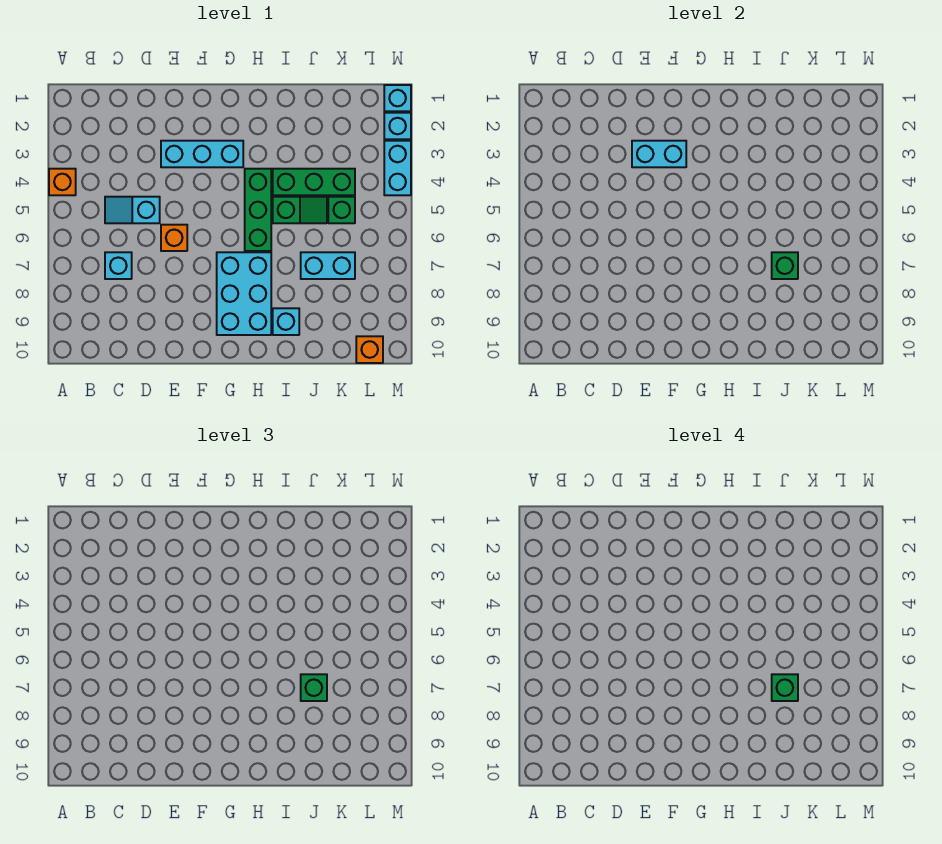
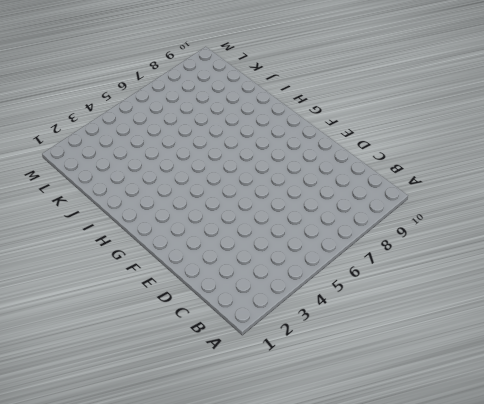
none -> orange 1x1 brick [49,169,76,195]
none -> cyan 1x2 slope [105,197,160,223]
none -> cyan 1x1 brick [105,252,132,279]

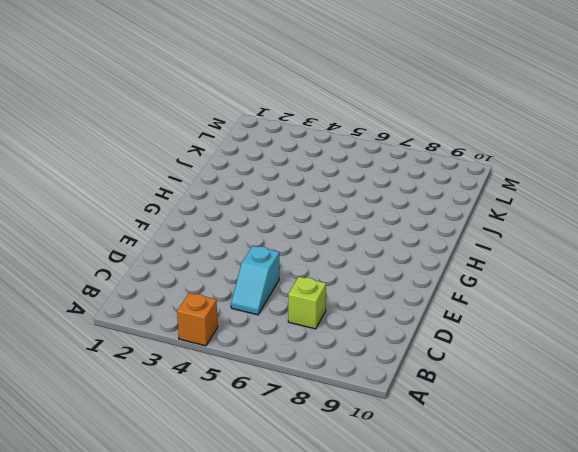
lime 1x1 brick [288,277,326,329] -> cyan 1x1 brick [105,252,132,279]
none -> cyan 1x3 brick [161,141,243,167]
none -> orange 1x1 brick [161,225,187,251]
none -> cyan 2x3 brick [217,252,271,335]

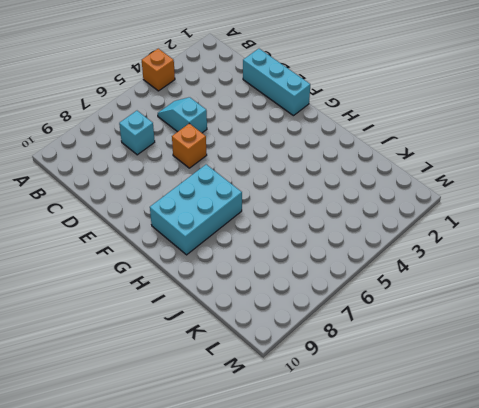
cyan 1x3 brick [243,49,310,116] -> cyan 1x3 brick moved to [161,141,243,167]
none -> green 1x3 brick [245,169,271,251]
none -> green 1x3 brick [273,169,355,195]
none -> green 1x2 slope [273,197,327,223]

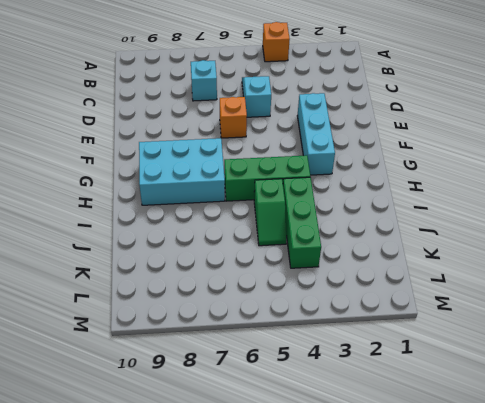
none -> cyan 1x1 brick [273,308,299,335]
none -> cyan 1x2 brick [301,252,355,279]
none -> green 1x1 brick [328,197,355,223]

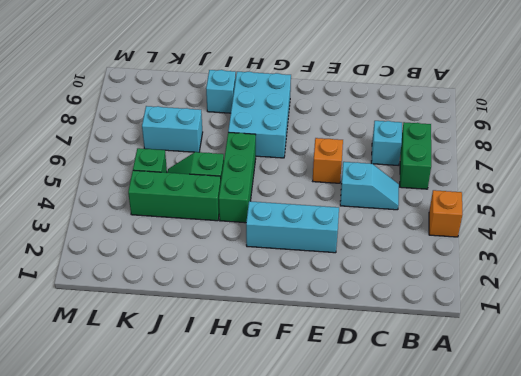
green 1x2 brick [400,122,431,189] -> none
none -> orange 1x1 brick [356,336,383,363]
none -> cyan 1x1 brick [384,85,411,111]
none -> cyan 1x1 brick [384,113,411,139]

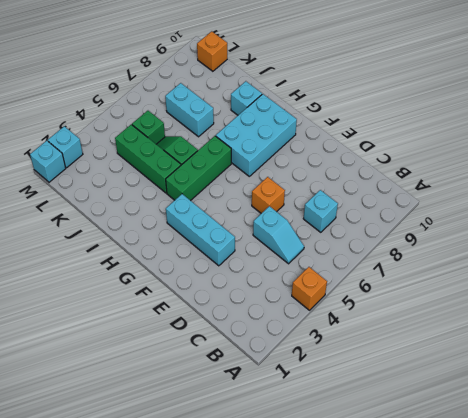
none -> cyan 1x2 brick [384,141,411,195]
none -> cyan 1x2 brick [632,141,686,167]
none -> green 1x1 brick [772,252,798,279]

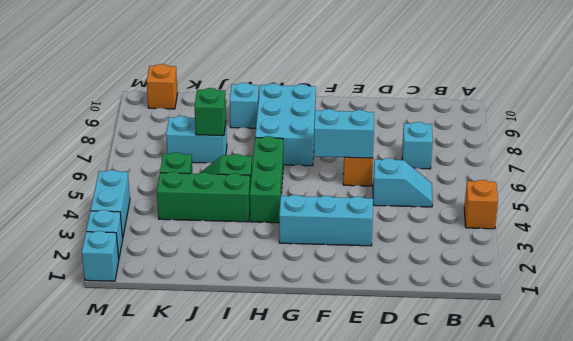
cyan 1x2 brick [314,109,374,158] -> cyan 1x2 brick moved to [632,141,686,167]
none -> green 1x1 brick [301,674,327,701]
none -> green 1x1 brick [772,674,798,701]

